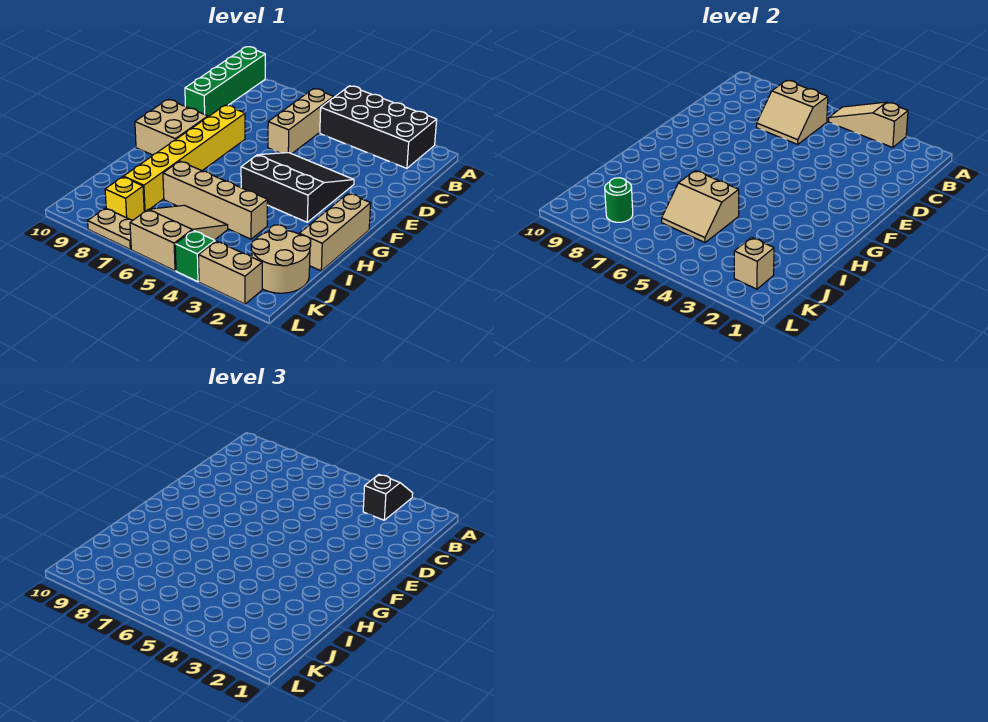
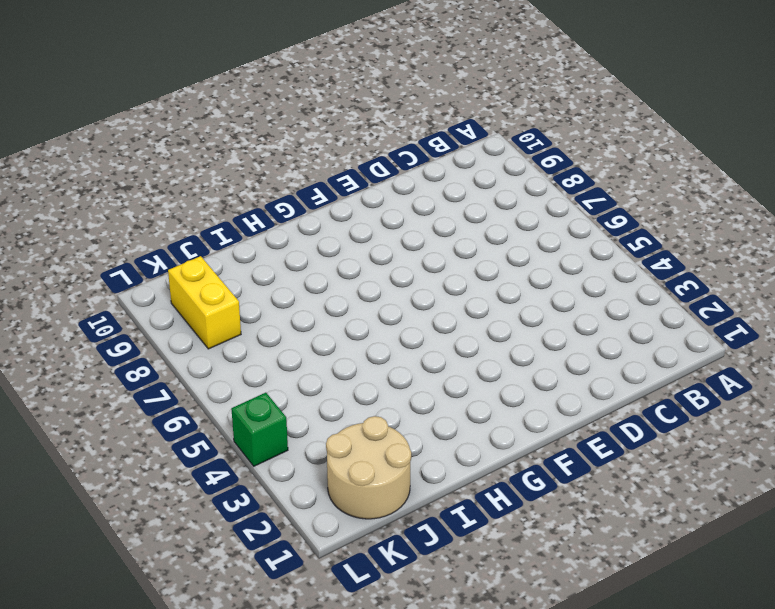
yellow 1x2 brick [168,256,241,349] -> yellow 1x1 brick [105,177,144,220]
none -> black 2x4 brick [320,86,437,168]
none -> green 1x4 brick [185,47,265,117]
none -> tan 1x3 brick [268,89,334,154]

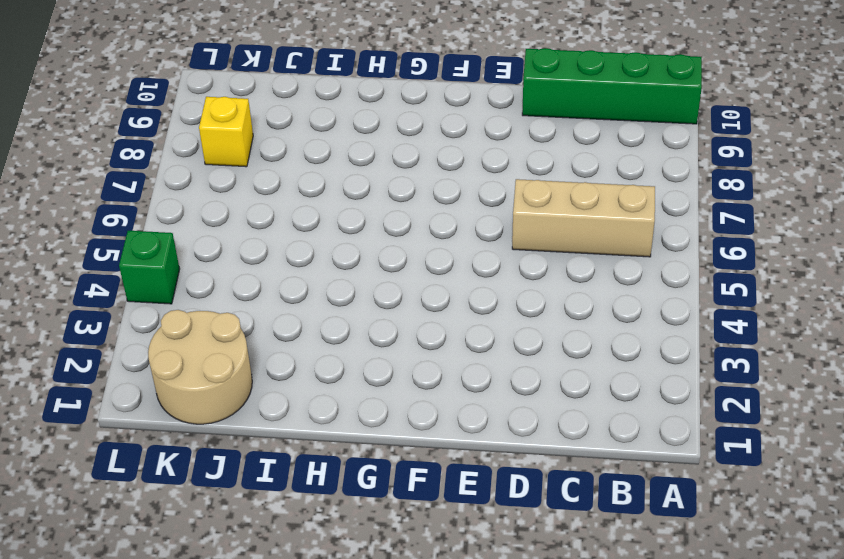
none -> black 2x4 brick [320,86,437,168]
none -> black 3x3 slope [241,153,354,222]
none -> yellow 1x6 brick [124,105,245,212]

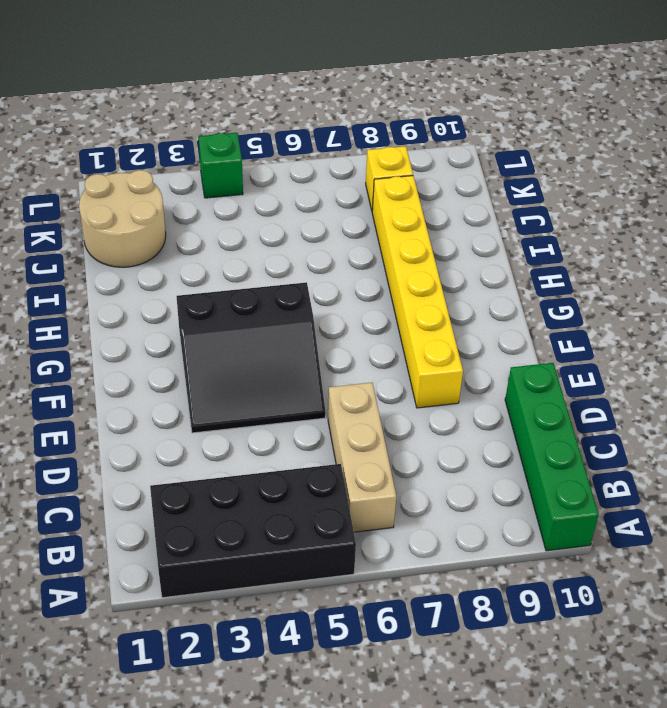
none -> tan 2x2 brick [135,100,208,155]
none -> tan 1x3 brick [299,193,371,271]
none -> tan 1x4 brick [163,161,267,239]

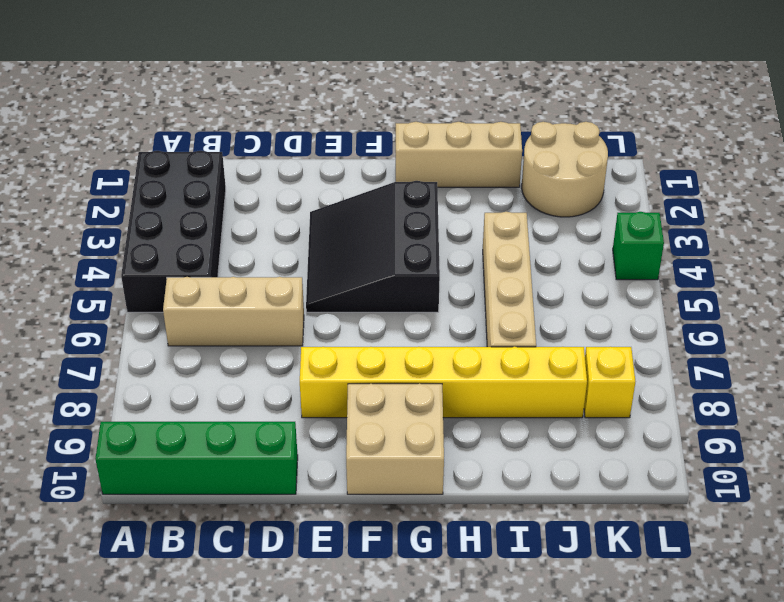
none -> tan 2x3 slope [130,205,228,271]
none -> tan 1x2 brick [199,241,262,304]
none -> tan 1x2 plate [88,208,133,249]

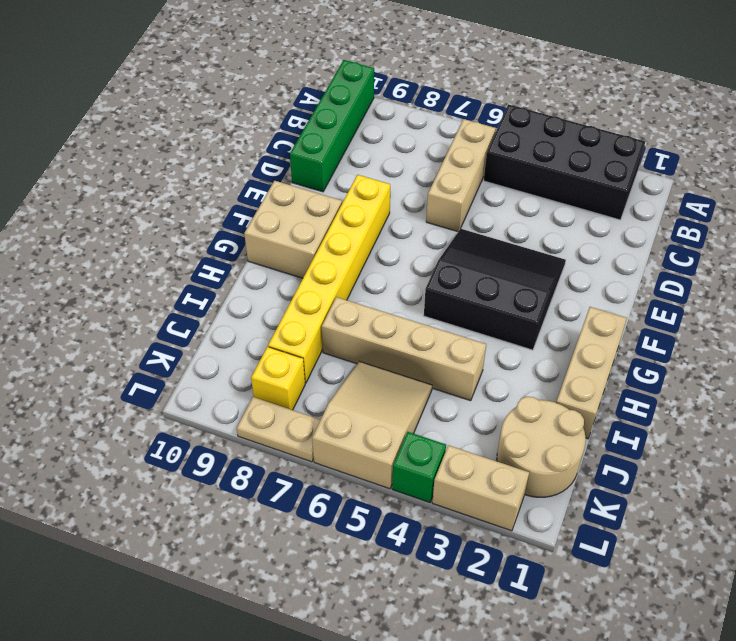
none -> tan 1x3 slope [829,102,908,148]
none -> tan 2x2 slope [756,80,828,144]
none -> tan 2x2 slope [662,171,739,243]

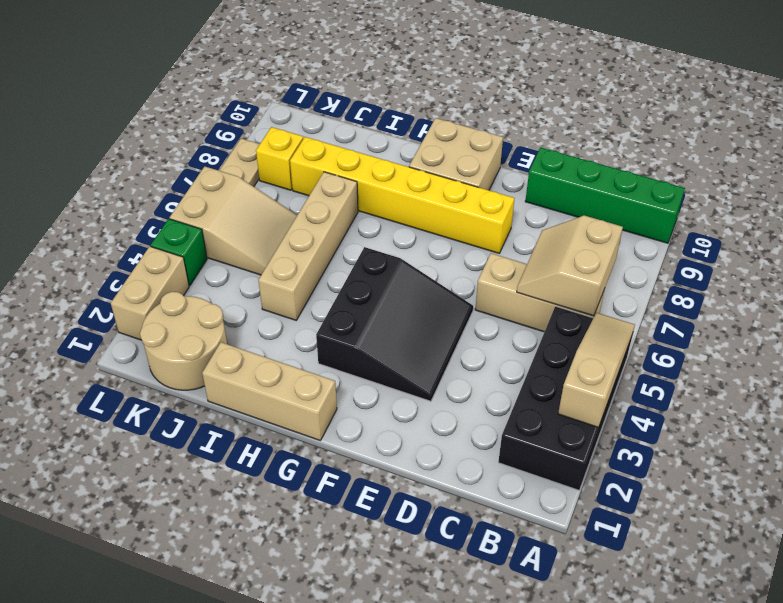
none -> tan 2x2 slope [662,171,739,243]
none -> tan 1x1 brick [734,238,774,289]
none -> green 1x1 round brick [605,178,633,222]

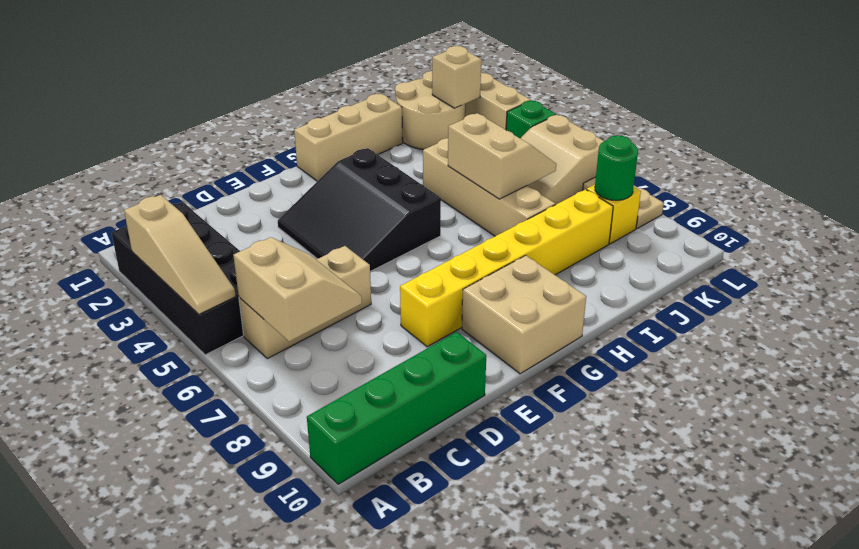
none -> black 1x2 slope [363,475,413,520]

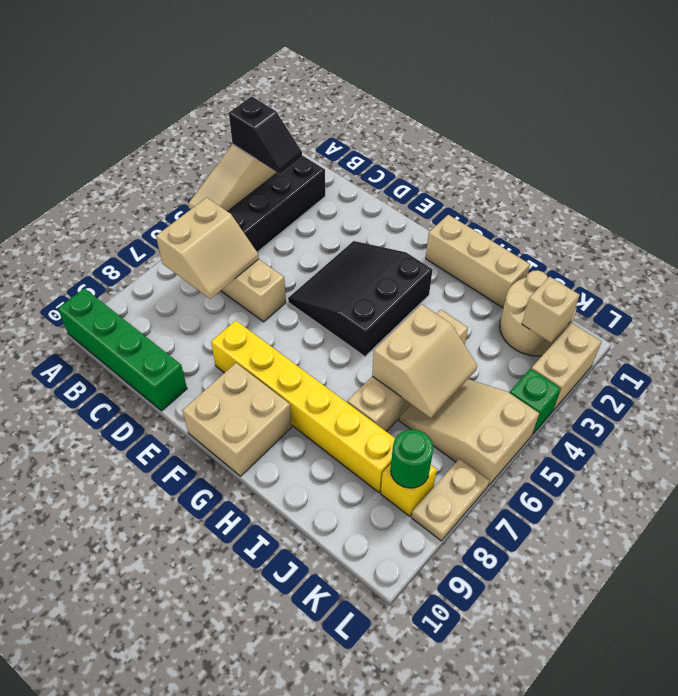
black 1x2 slope [229,96,302,174] -> black 1x2 slope turned to [363,475,413,520]

